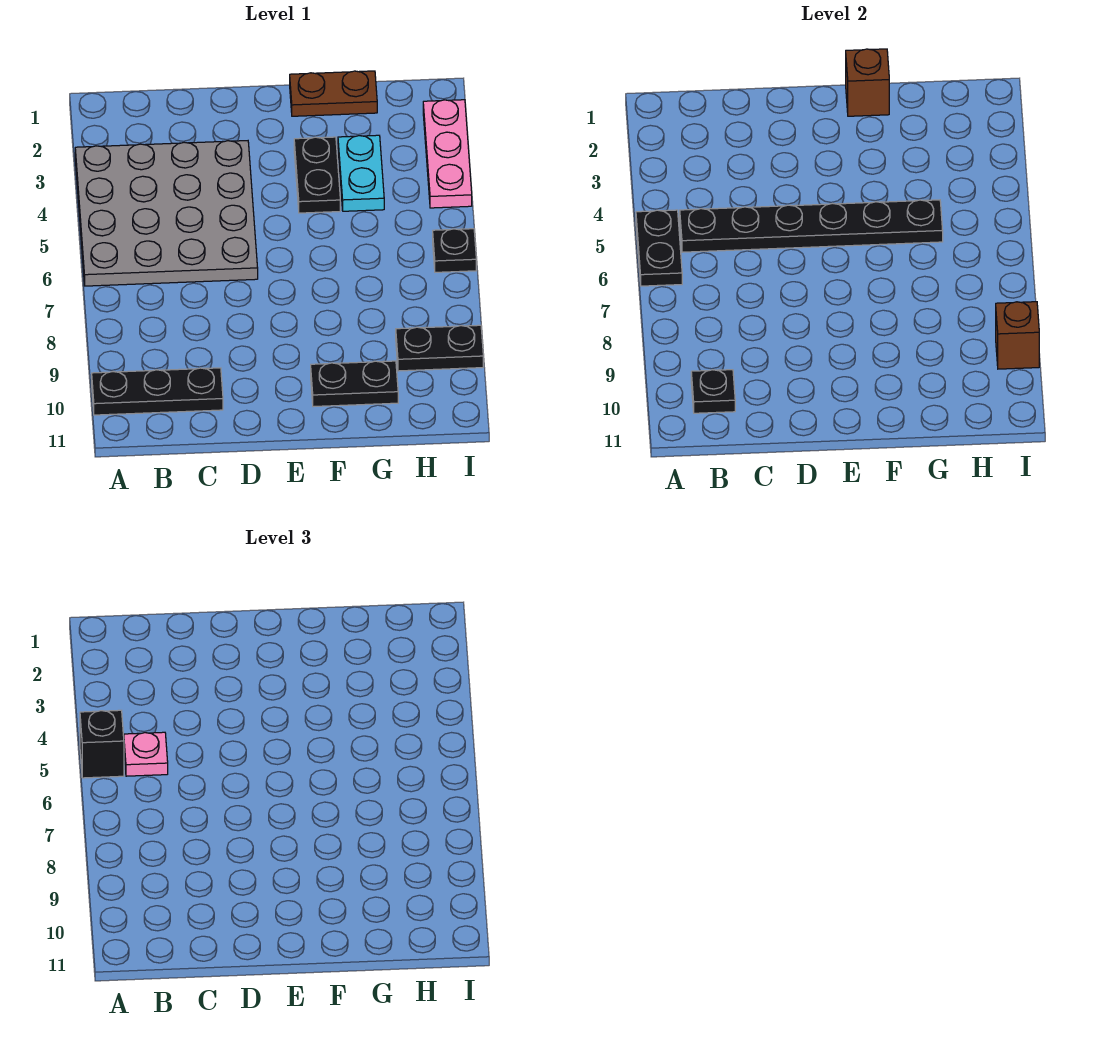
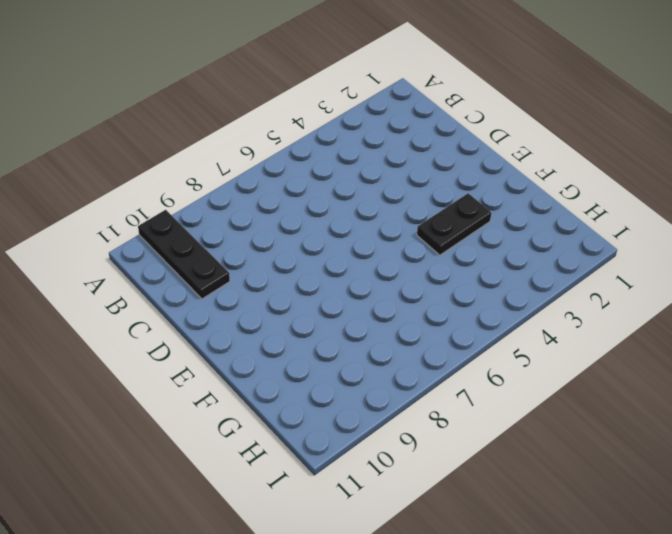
none -> grey 4x4 plate [75,141,258,286]
none -> brown 1x2 plate [290,71,377,116]
none -> black 1x2 plate [311,361,398,407]

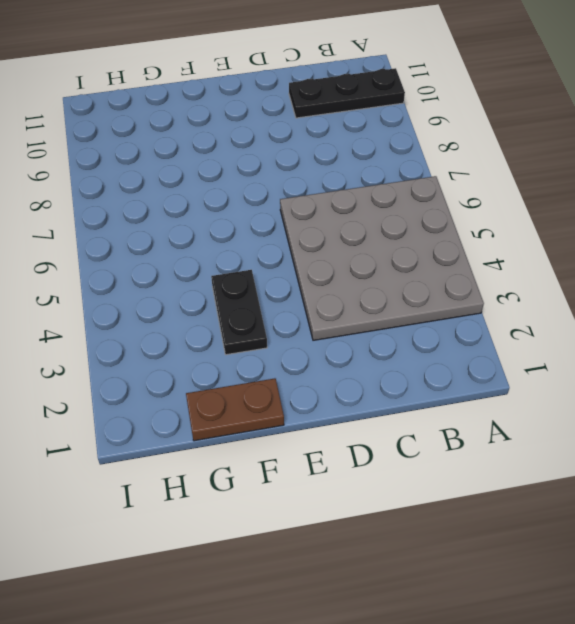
none -> black 1x2 plate [311,361,398,407]
none -> cyan 1x2 plate [338,135,384,211]
none -> black 1x2 plate [396,325,483,371]

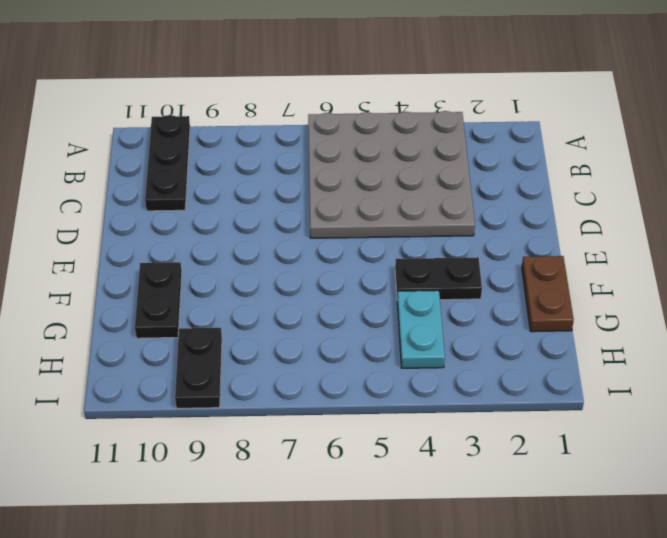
cyan 1x2 plate [397,290,445,368] -> cyan 1x2 plate turned to [338,135,384,211]
none -> pink 1x3 plate [423,100,472,208]
none -> black 1x1 plate [433,229,476,272]
none -> black 1x2 plate [636,210,682,286]

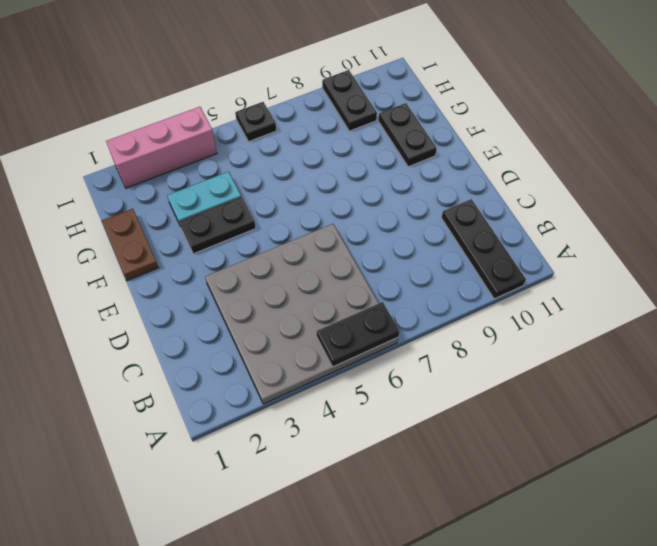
pink 1x3 brick [106,107,217,188] -> pink 1x3 plate [423,100,472,208]
none -> black 1x6 plate [680,200,943,252]
none -> black 1x1 plate [691,370,735,413]
none -> brown 1x1 brick [846,49,889,116]

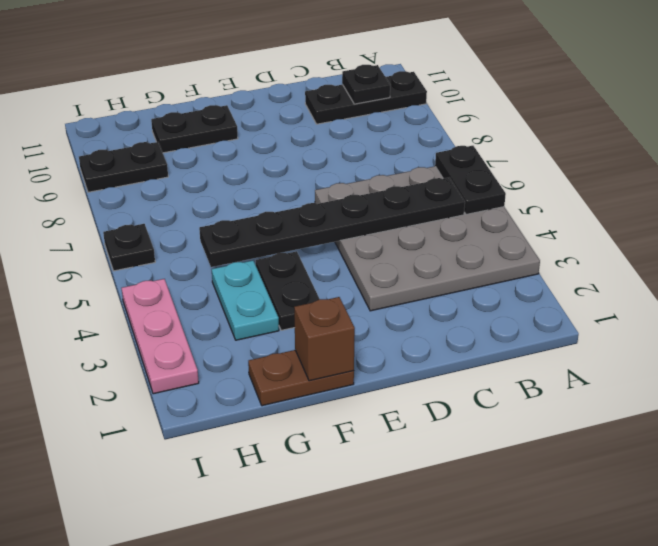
none -> brown 1x1 brick [996,302,1039,369]
none -> black 1x1 brick [80,710,124,778]
none -> pink 1x1 plate [124,732,168,776]

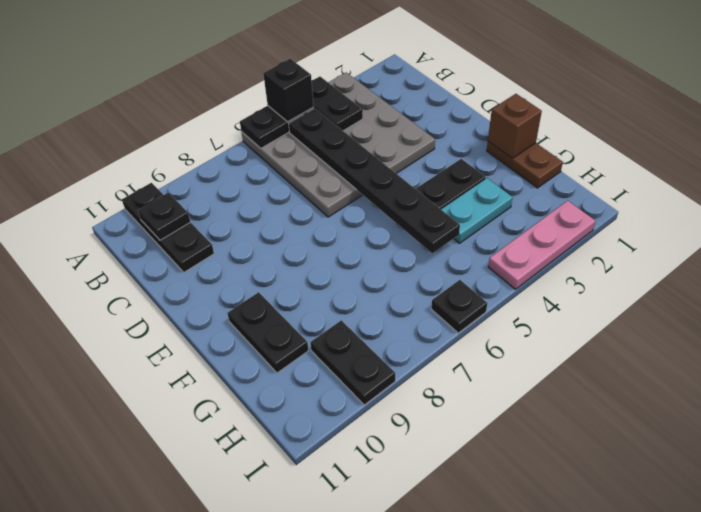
black 1x2 plate [312,77,363,131] -> none
none -> brown 1x1 brick [996,302,1039,369]
none -> pink 1x1 plate [124,732,168,776]

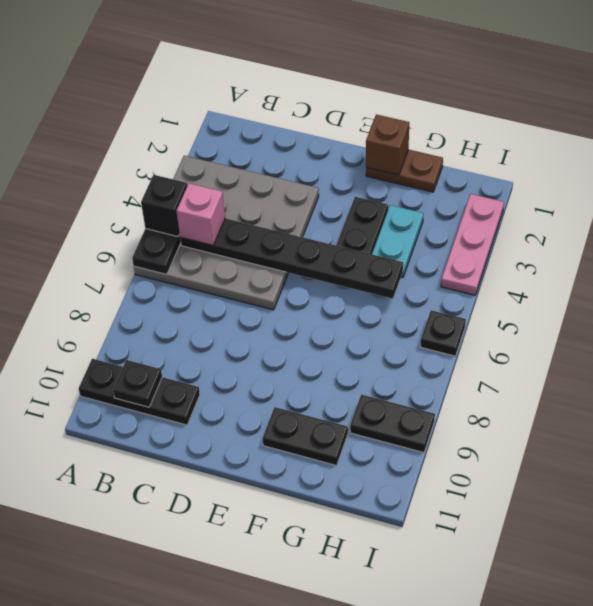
pink 1x1 brick [176,183,225,245] -> pink 1x1 plate [124,732,168,776]
none -> brown 1x1 brick [996,302,1039,369]

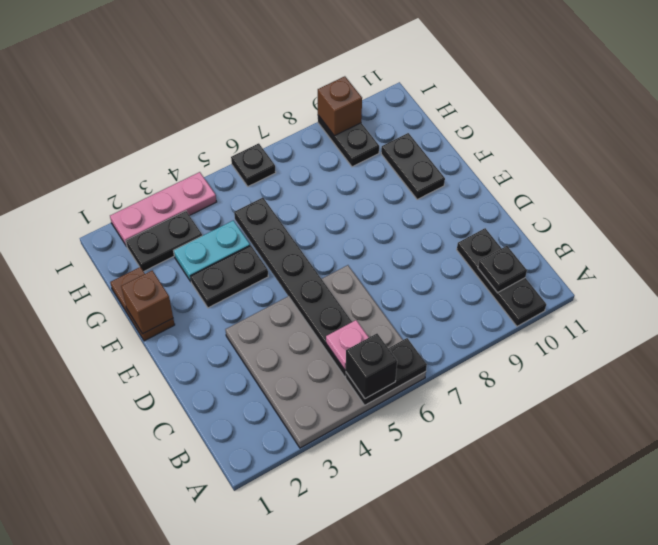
black 1x2 plate [126,211,202,272] -> none

